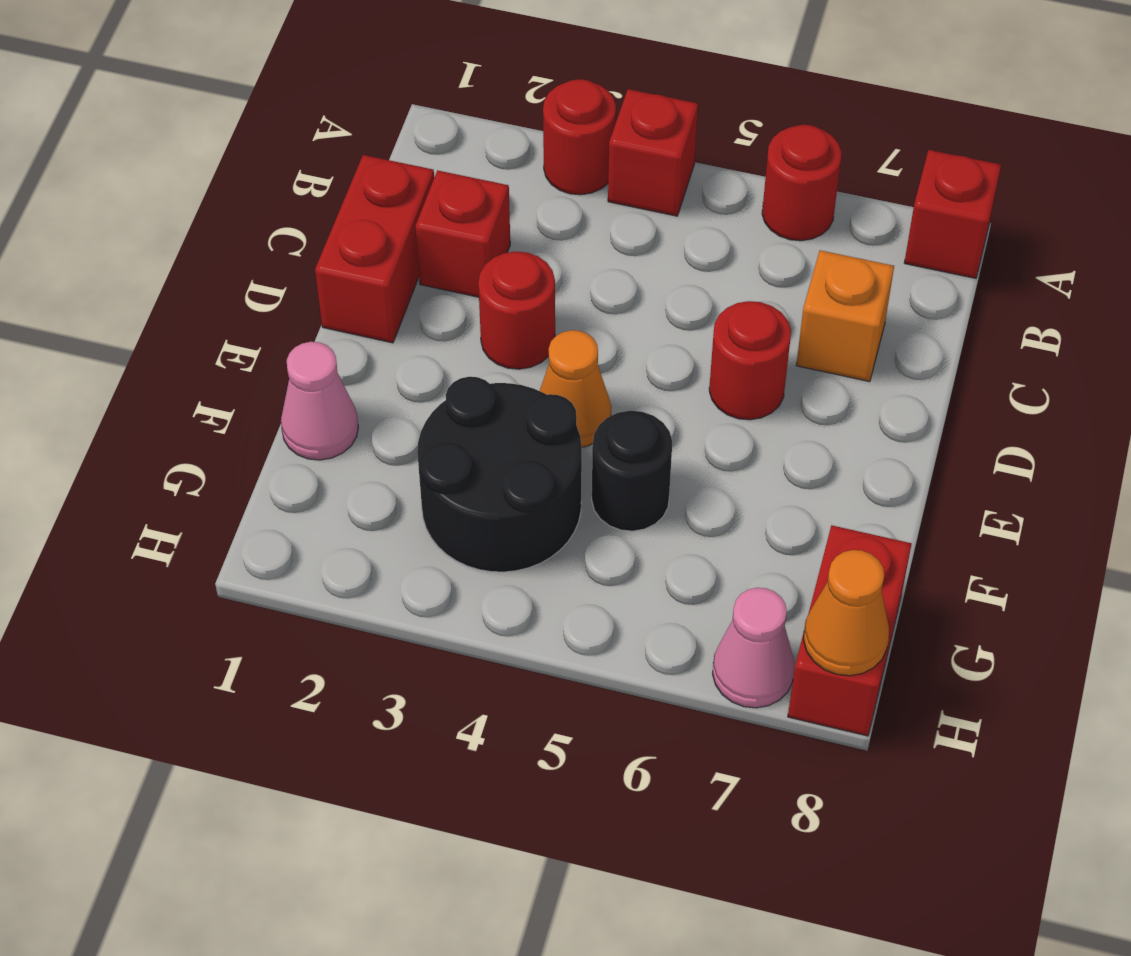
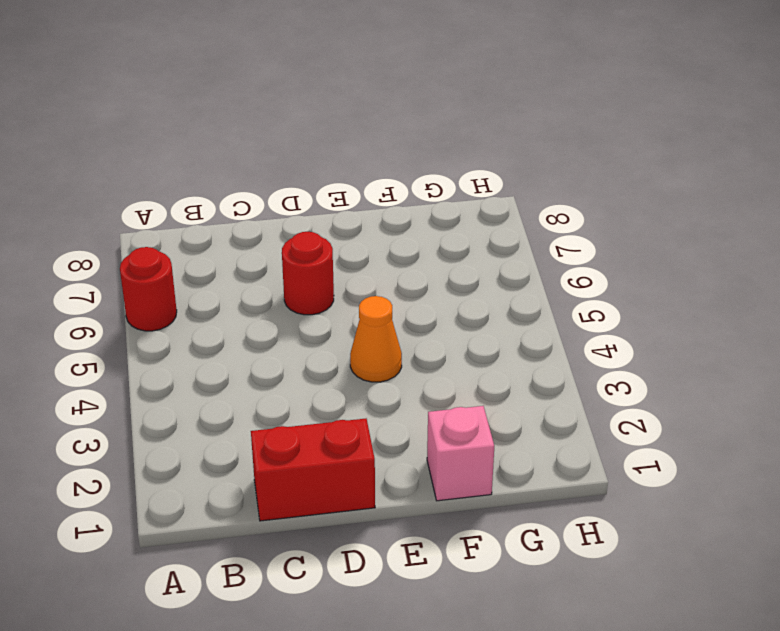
pink 1x1 brick [427,406,494,501] -> pink 1x1 cone [281,342,358,460]
none -> red 1x1 round brick [543,79,616,195]
none -> red 1x1 brick [608,89,698,216]
none -> red 1x1 brick [904,150,1001,278]

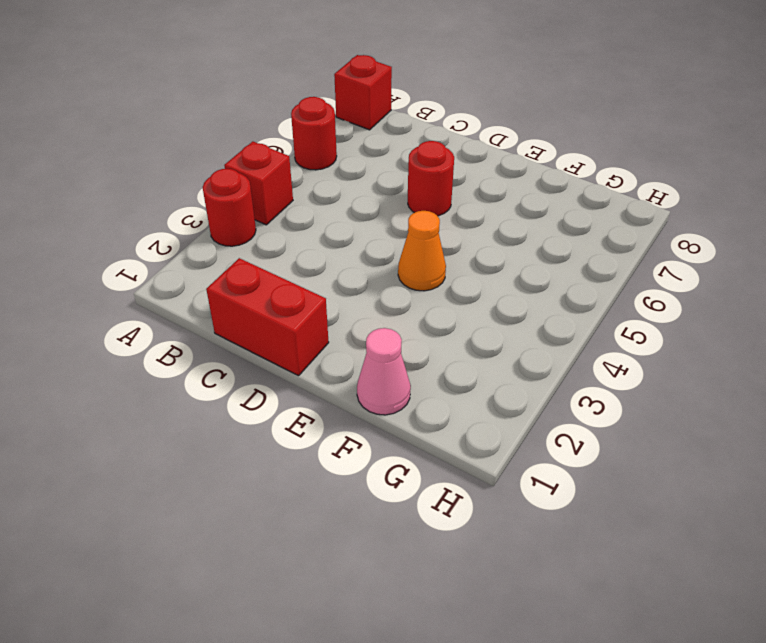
none -> red 1x1 brick [415,170,510,297]
none -> orange 1x1 brick [796,250,894,382]
none -> red 1x1 round brick [478,252,555,369]

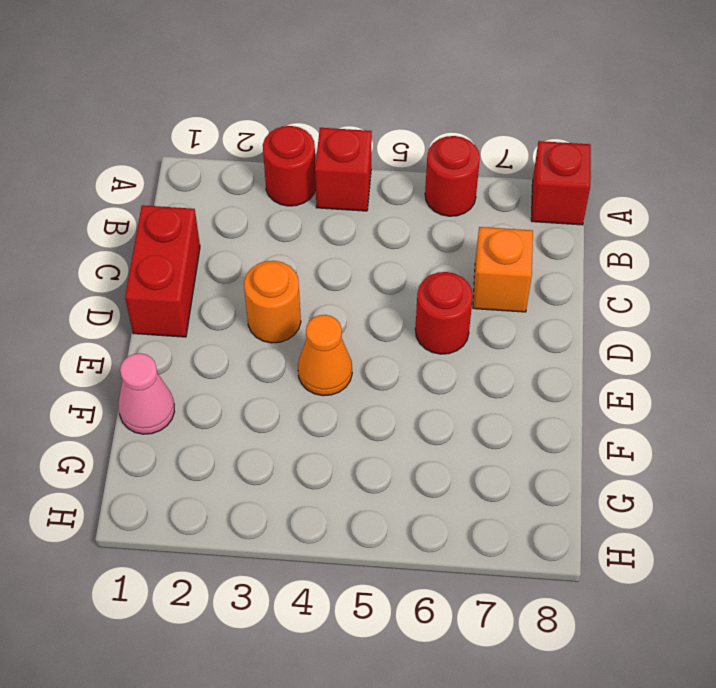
orange 1x1 round brick [244,261,301,343] -> red 1x1 round brick [478,252,555,369]
none -> red 1x1 brick [415,170,510,297]
none -> black 2x2 round brick [417,377,582,572]
none -> black 1x1 round brick [592,411,672,531]

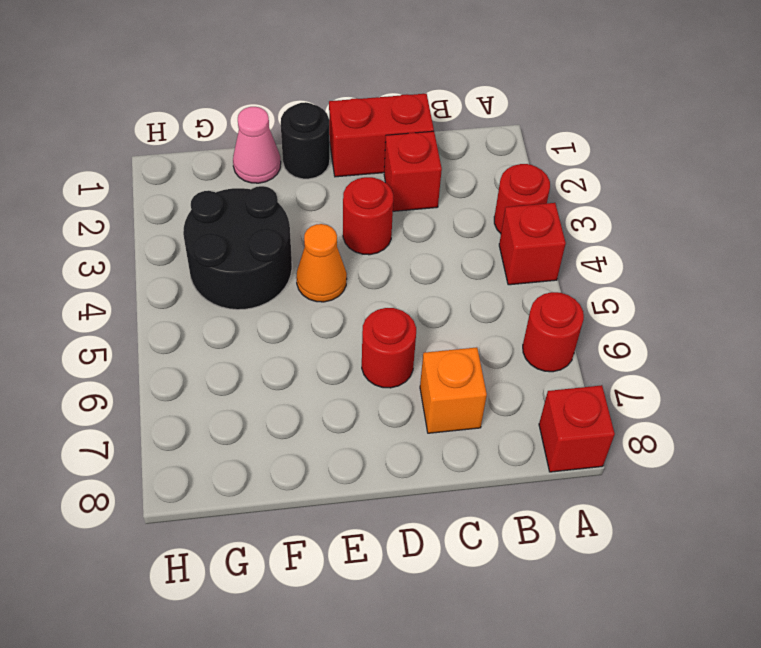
black 1x1 round brick [281,102,330,179] -> black 1x1 round brick moved to [592,411,672,531]
none -> red 1x2 brick [788,525,912,736]
none -> pink 1x1 cone [713,588,795,708]
none -> orange 1x1 cone [804,550,889,676]

